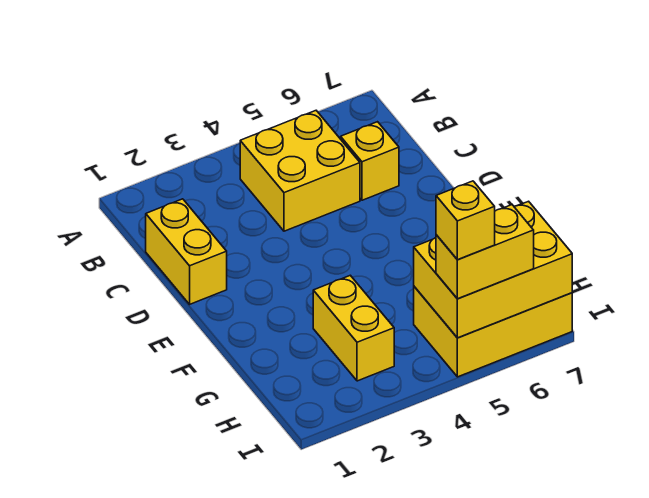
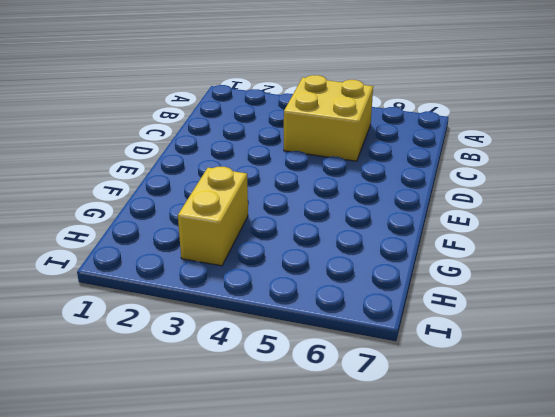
none -> yellow 1x2 brick [146,199,227,304]
none -> yellow 1x1 brick [341,122,399,200]

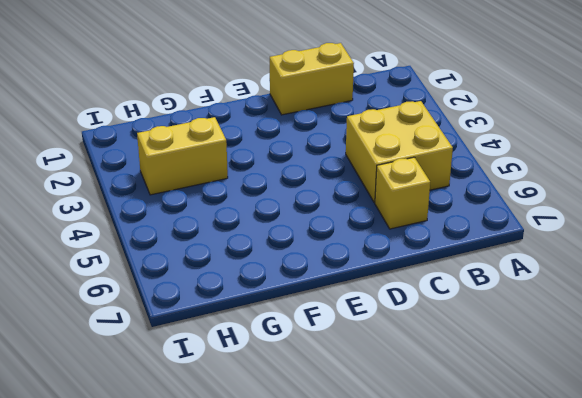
none -> yellow 2x3 brick [414,287,572,377]
none -> yellow 2x3 brick [414,201,572,338]

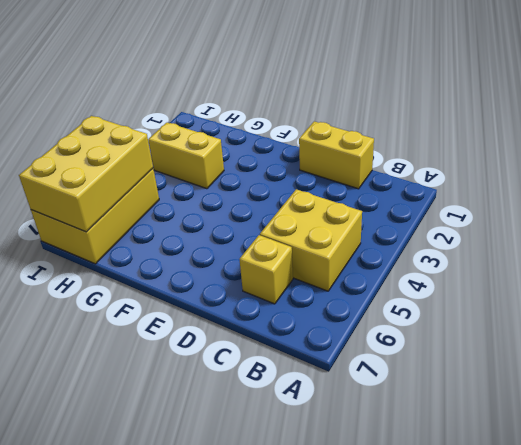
none -> yellow 1x2 brick [436,205,534,299]
none -> yellow 1x1 brick [436,181,495,260]

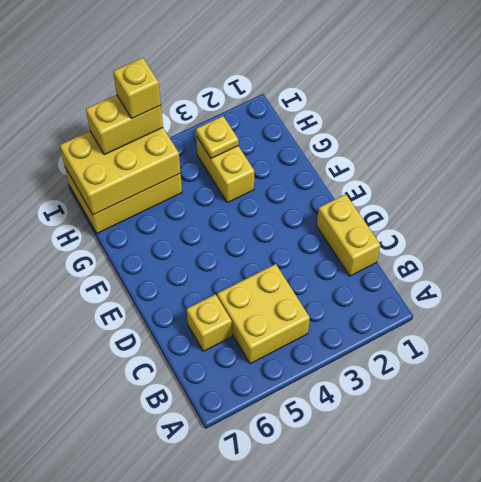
yellow 1x1 plate [196,116,238,158] -> none

